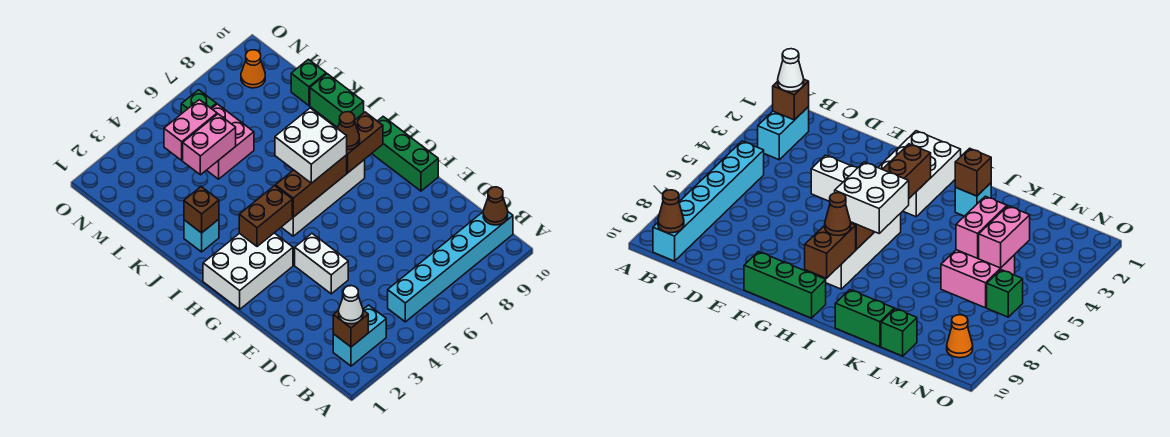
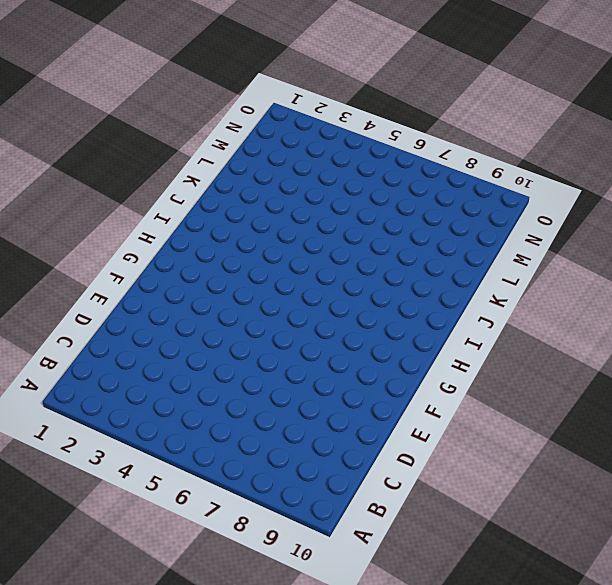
none -> cyan 1x2 brick [333,305,386,366]
none -> cyan 1x6 brick [388,212,513,322]
none -> white 1x2 brick [295,234,348,294]

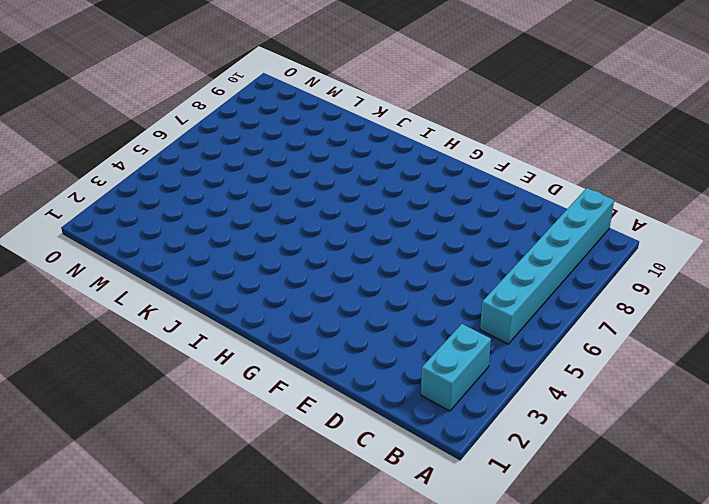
none -> white 1x2 brick [295,234,348,294]
none -> green 1x3 brick [372,117,438,191]
none -> white 2x3 brick [203,233,293,309]

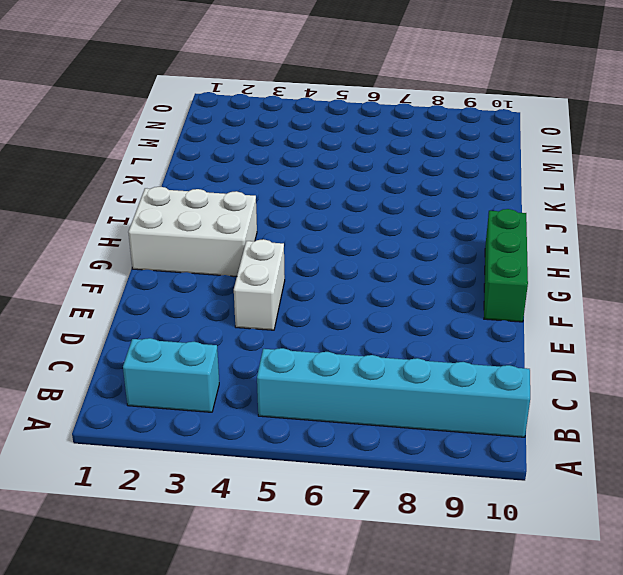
none -> white 1x4 brick [281,160,365,236]
none -> cyan 1x1 brick [184,219,219,252]
none -> green 1x2 brick [310,74,364,128]

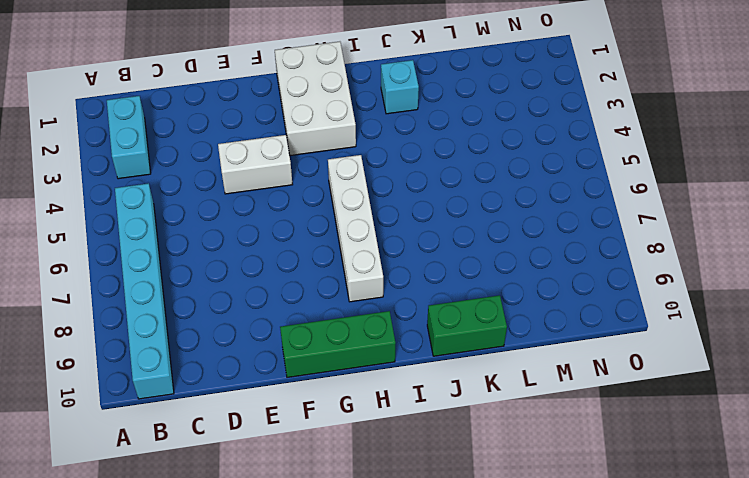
none -> pink 2x2 brick [207,104,254,179]
none -> green 1x1 brick [291,59,326,105]
none -> green 1x1 brick [181,90,216,114]

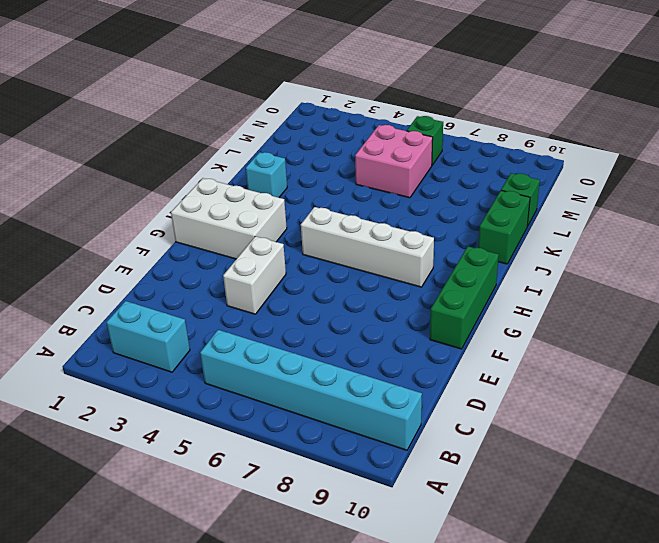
none -> orange 1x1 cone [241,50,265,88]
none -> brown 1x1 brick [333,310,368,347]
none -> brown 1x1 cone [483,187,508,225]

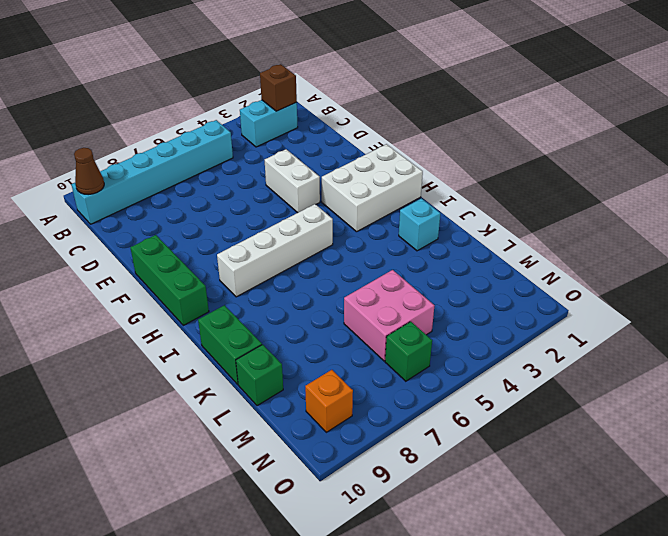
orange 1x1 brick [305,370,353,432] -> orange 1x1 cone [241,50,265,88]
none -> brown 1x2 brick [239,186,292,247]
none -> brown 1x3 brick [275,155,347,217]
none -> brown 1x2 brick [347,112,383,173]

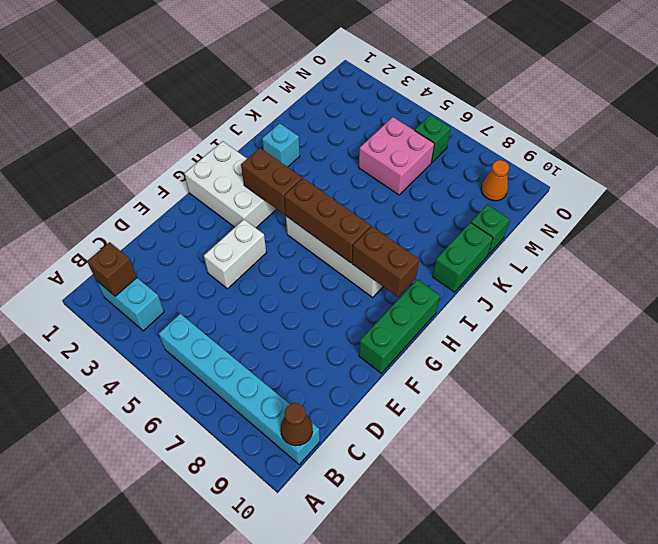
none -> brown 1x1 brick [184,187,219,233]
none -> pink 1x2 brick [183,114,236,175]
none -> pink 1x2 brick [164,100,217,160]

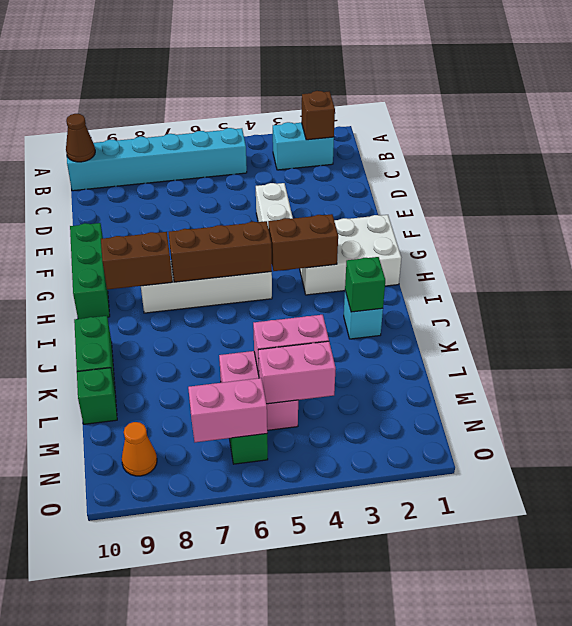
green 1x1 brick [345,257,385,312] -> brown 1x1 brick [184,187,219,233]
pink 1x2 brick [188,378,267,442] -> none
none -> white 1x1 cone [339,286,363,324]
none -> white 2x2 brick [275,108,347,183]
none -> brown 1x1 cone [337,112,360,150]

